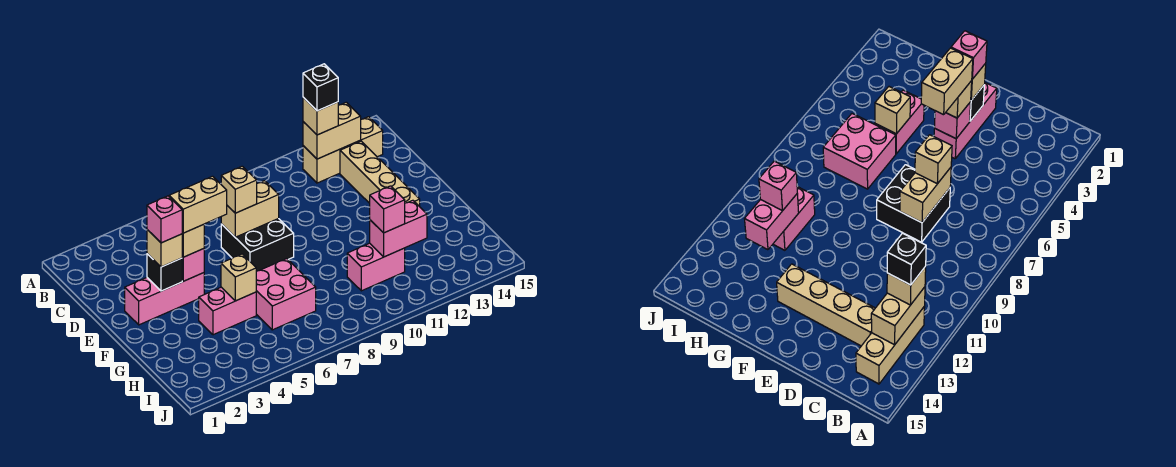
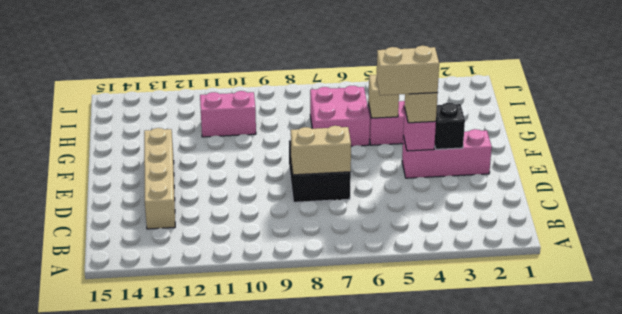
none -> tan 1x3 brick [303,117,383,183]
none -> tan 1x2 brick [303,102,361,159]
none -> pink 1x2 brick [370,200,427,257]

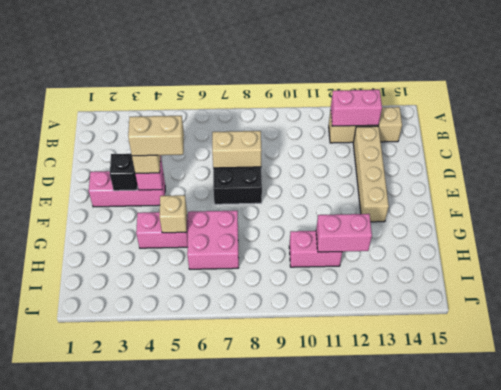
pink 1x2 brick [331,90,382,126] -> tan 1x2 brick [303,102,361,159]
none -> tan 1x1 brick [303,97,338,135]
none -> tan 1x1 brick [221,166,257,213]
none -> tan 1x1 brick [147,230,182,267]

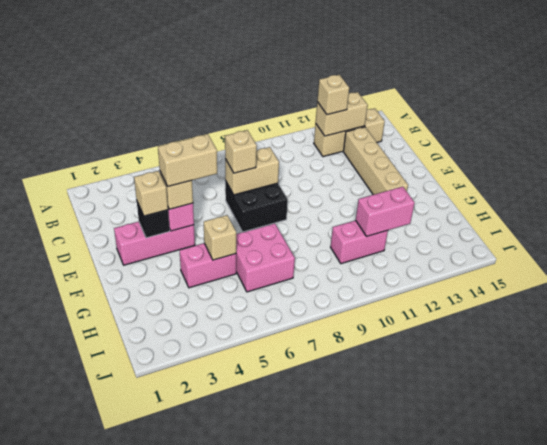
none -> pink 1x1 brick [370,186,405,233]
none -> black 1x1 brick [303,64,338,111]
none -> pink 1x1 brick [147,196,182,243]

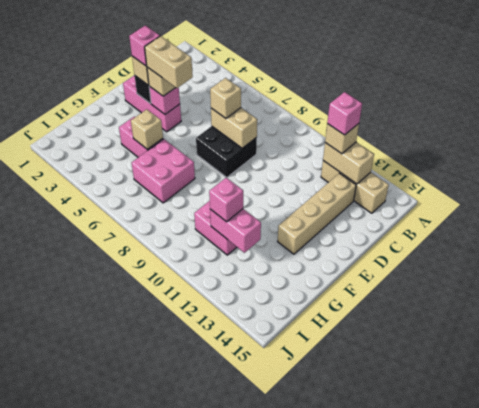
pink 1x1 brick [327,92,362,135] -> black 1x1 brick [303,64,338,111]

